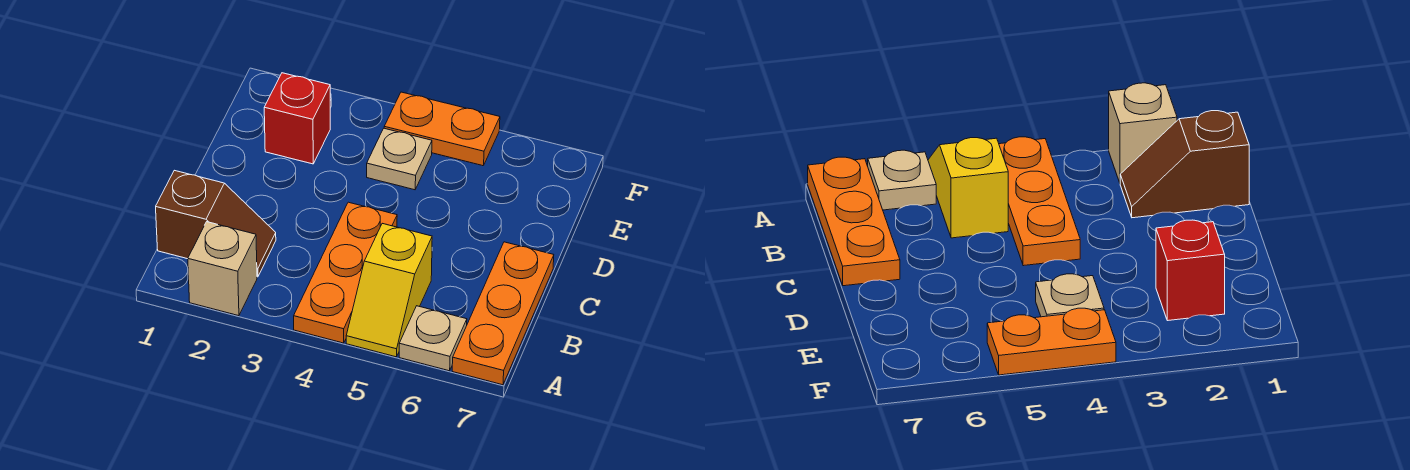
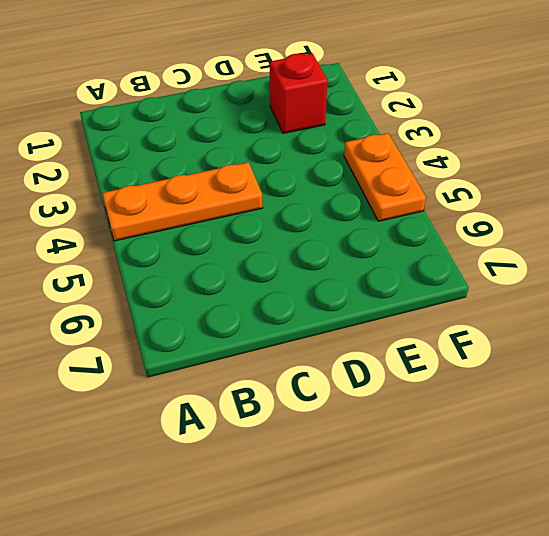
none -> tan 1x1 brick [188,222,257,316]
none -> yellow 1x2 slope [346,223,432,357]

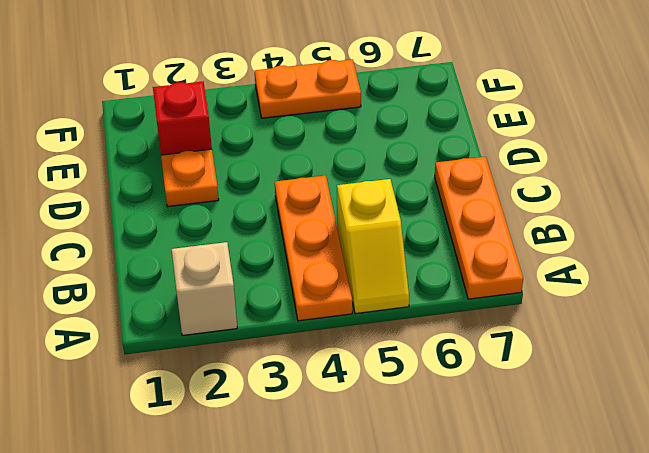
orange 1x1 plate [161,149,219,207] -> none
none -> tan 1x1 plate [399,306,467,371]
none -> brown 1x2 slope [156,170,276,277]

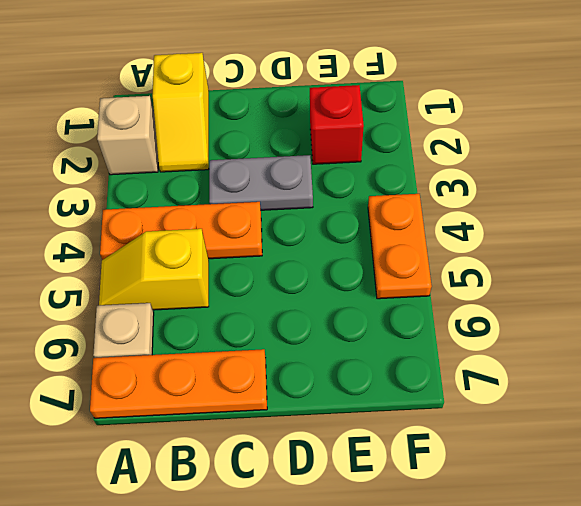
yellow 1x2 slope [153,53,209,172] -> brown 1x2 slope [156,170,276,277]
grey 1x2 plate [209,155,313,210] -> none
none -> tan 1x1 plate [367,128,432,190]

